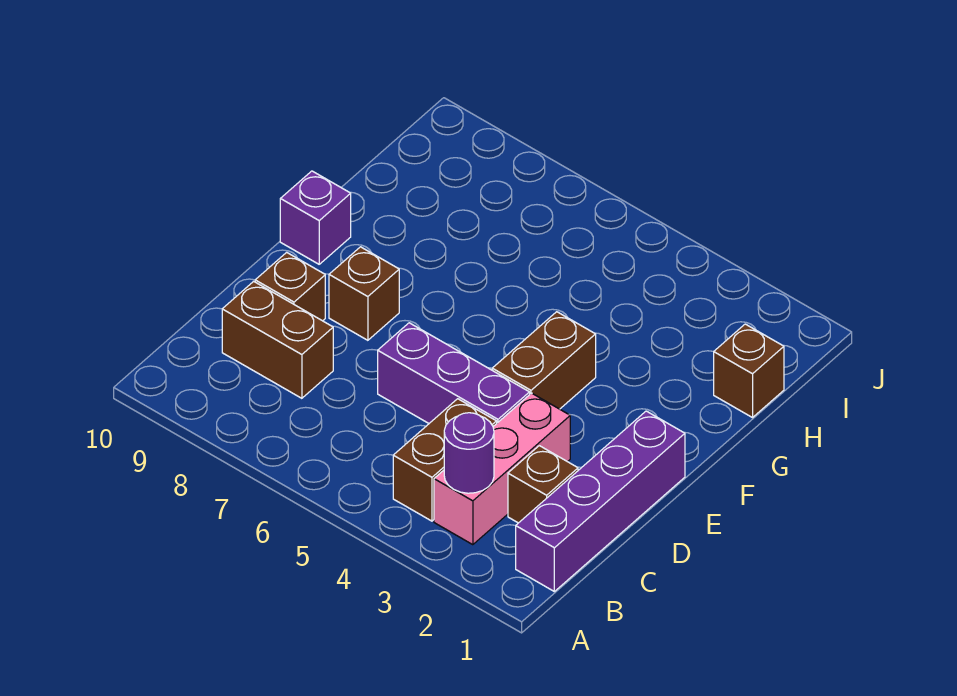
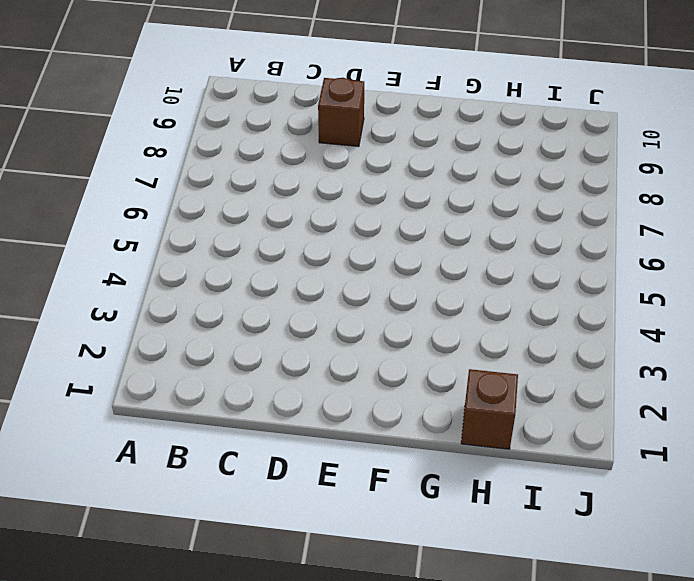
none -> purple 1x4 brick [516,411,685,591]
none -> pink 1x3 brick [434,393,570,545]
none -> brown 1x2 brick [393,399,497,521]

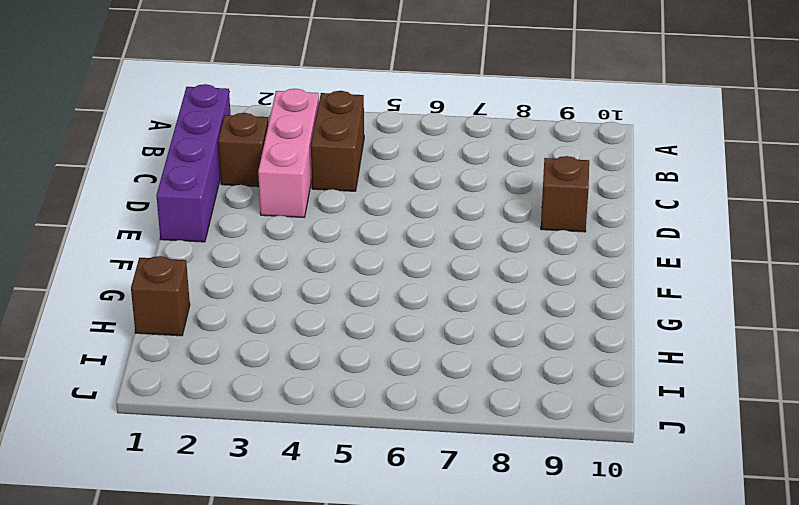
none -> brown 1x2 brick [222,281,333,398]
none -> purple 1x3 brick [378,323,530,423]
none -> brown 1x2 brick [492,312,596,409]

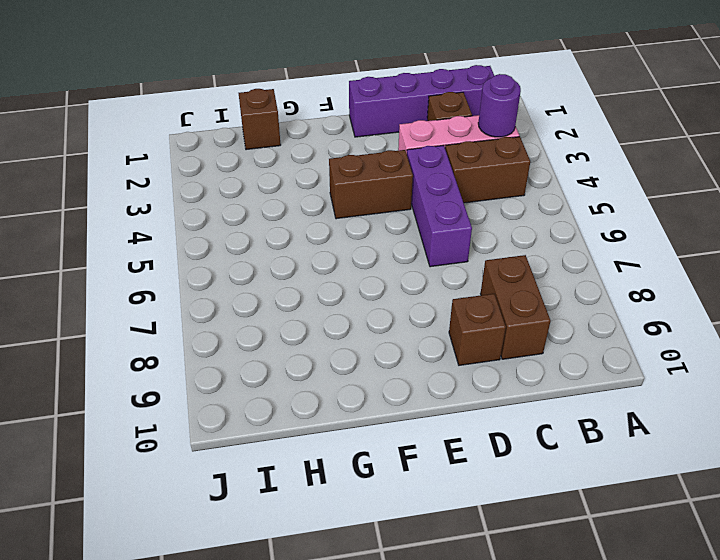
none -> brown 1x1 brick [329,247,399,340]
none -> purple 1x1 brick [280,171,351,264]

